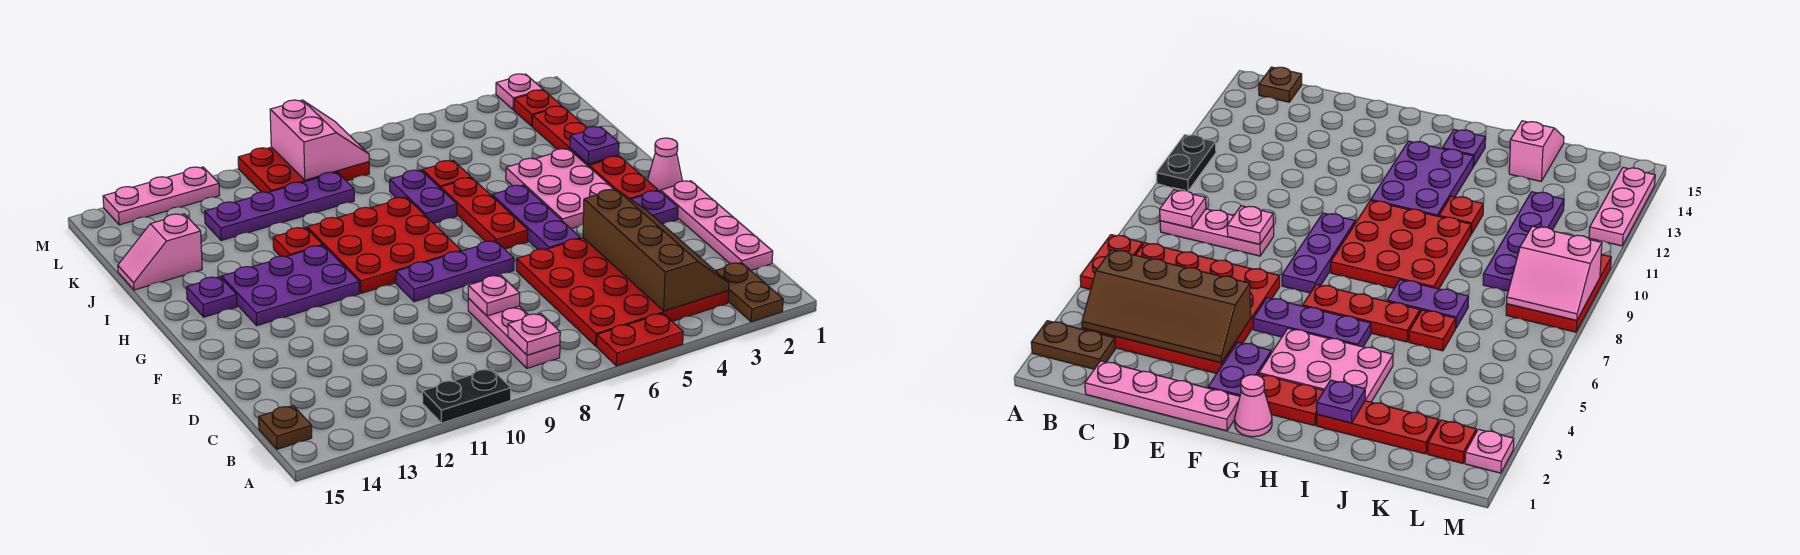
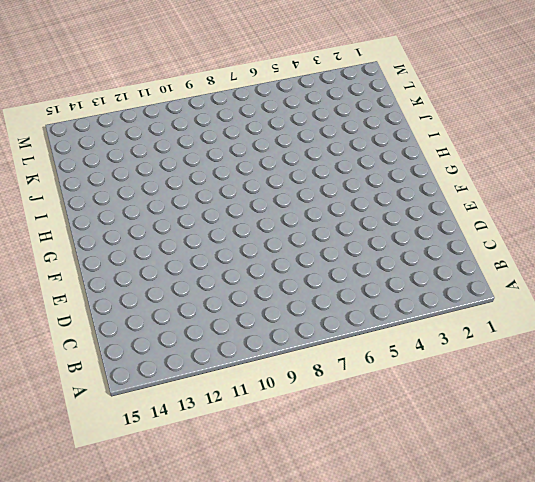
none -> brown 1x2 plate [716,263,783,322]
none -> red 1x2 plate [597,313,683,366]
none -> black 1x2 plate [422,369,511,423]
none -> red 4x4 plate [516,238,729,346]

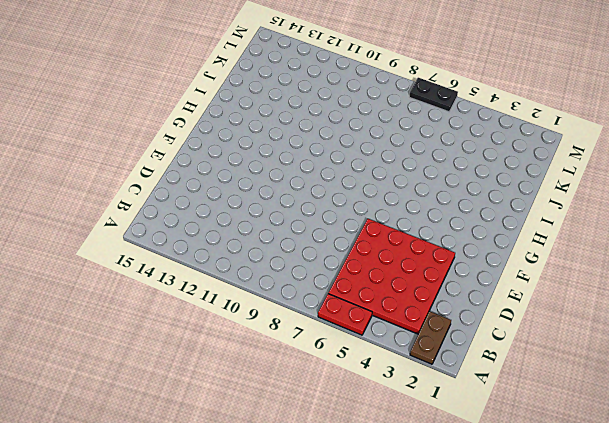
black 1x2 plate [409,78,458,112] -> black 1x2 plate moved to [422,369,511,423]
none -> pink 1x3 plate [468,299,560,368]
none -> brown 1x1 plate [259,406,312,449]
none -> pink 1x4 plate [660,181,773,270]
none -> purple 1x2 plate [631,191,678,224]

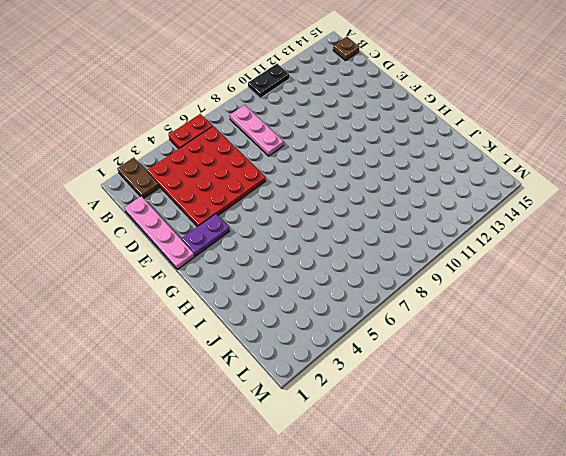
none -> purple 1x3 plate [492,185,580,250]
none -> purple 1x3 plate [396,241,514,302]
none -> pink 1x1 cone [648,138,682,191]
none -> red 1x2 plate [589,156,658,199]

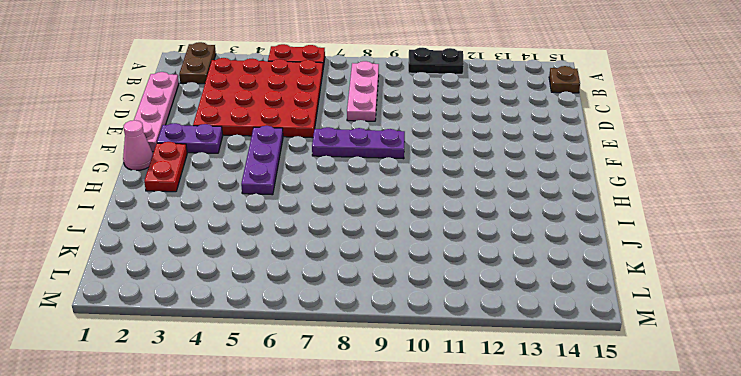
none -> pink 2x3 plate [506,149,614,229]
none -> red 1x3 plate [441,178,528,249]
none -> red 3x3 plate [307,197,461,293]
none -> purple 2x3 plate [222,245,359,326]

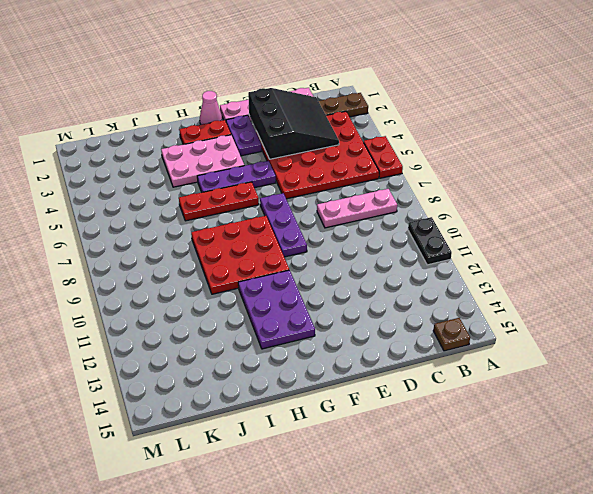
black 3x3 slope [248,88,339,159] -> brown 2x4 slope [583,189,729,311]
none -> purple 1x1 plate [187,277,237,317]
none -> red 1x3 plate [532,106,619,166]
none -> purple 1x2 plate [390,170,457,223]
none -> red 1x1 plate [273,227,323,257]

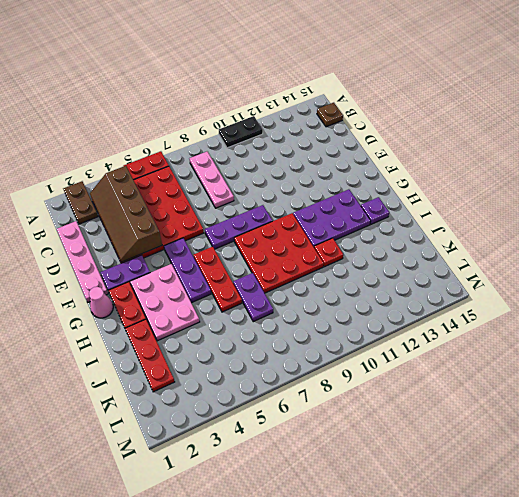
none -> red 1x1 plate [422,161,471,189]
none -> pink 1x2 slope [118,214,202,290]
none -> purple 1x4 plate [205,172,354,240]
none -> red 1x1 plate [514,90,561,126]

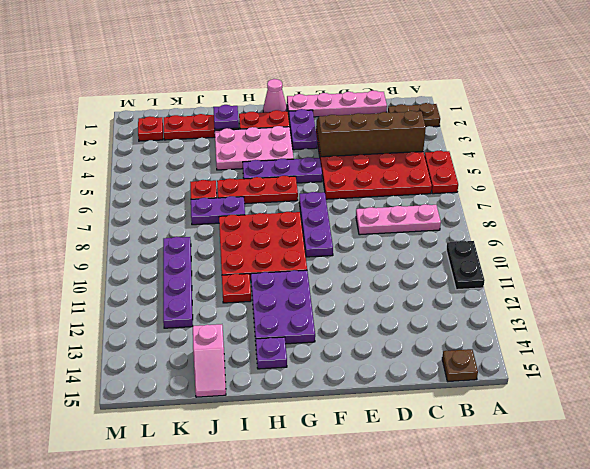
none -> red 2x3 plate [238,147,369,193]
none -> pink 1x1 plate [496,74,543,110]
none -> pink 1x3 plate [103,167,220,225]
none -> pink 1x1 plate [508,313,560,355]

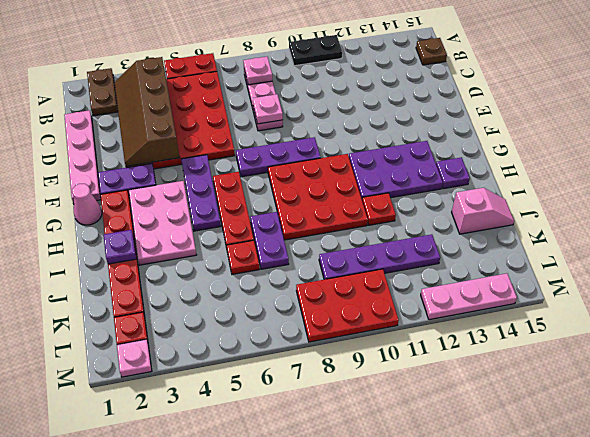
none -> pink 2x2 slope [270,100,369,180]

